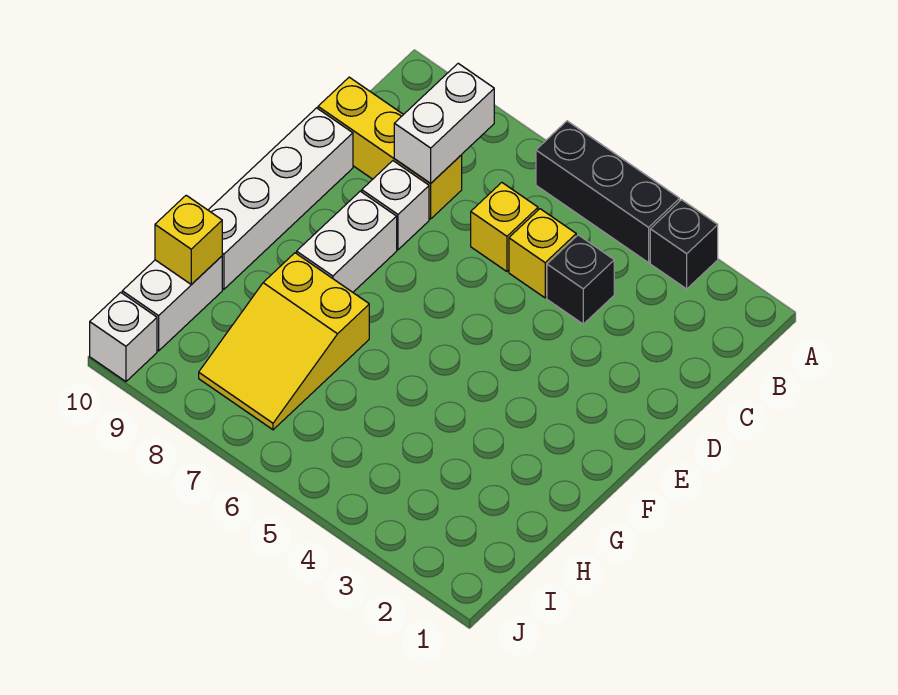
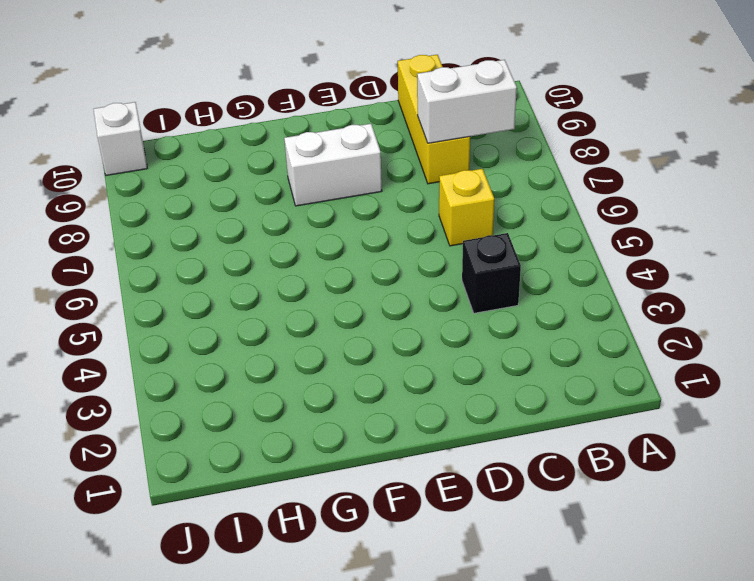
none -> black 1x1 brick [650,200,718,289]
none -> black 1x3 brick [536,121,680,263]
none -> yellow 1x1 brick [509,209,576,298]

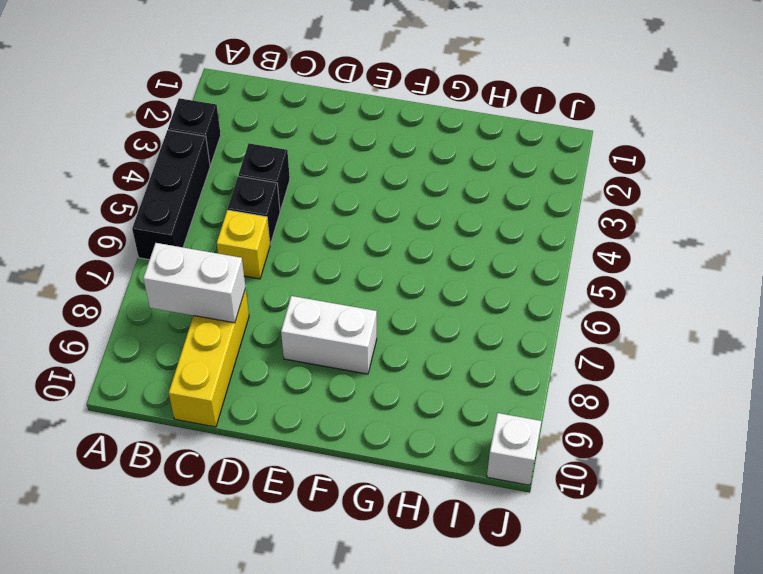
black 1x1 brick [228,176,280,244] -> yellow 1x1 brick [509,209,576,298]
none -> white 1x1 brick [362,161,429,250]
none -> white 1x4 brick [208,108,353,289]
none -> yellow 2x3 slope [199,253,369,430]

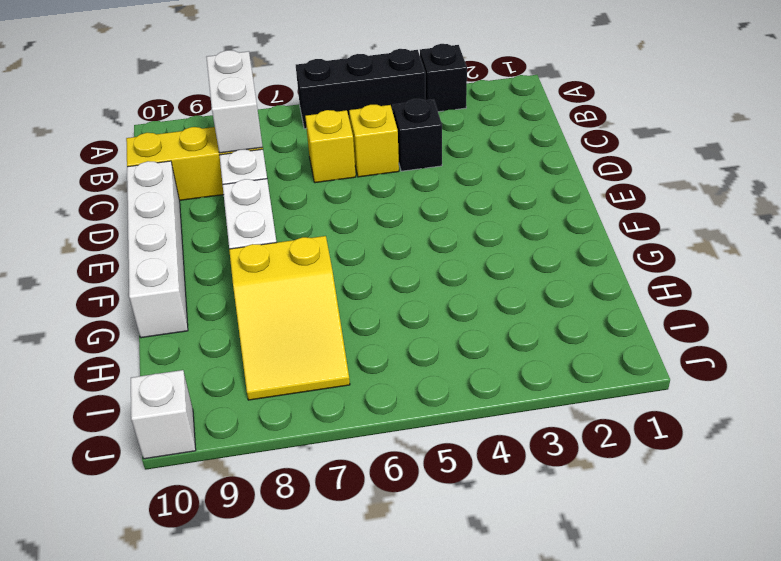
none -> white 1x2 brick [122,256,222,351]
none -> yellow 1x1 brick [155,195,222,284]

